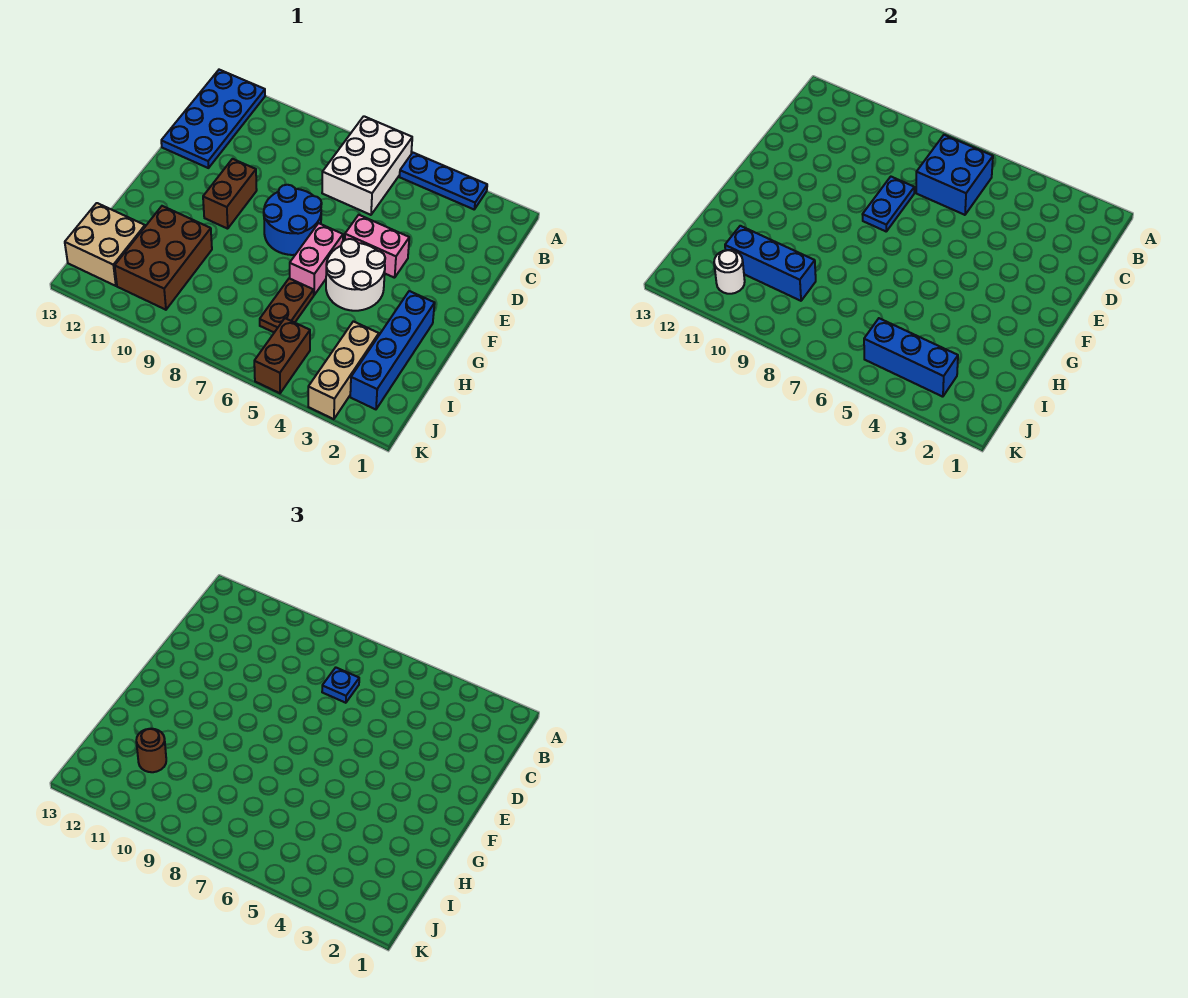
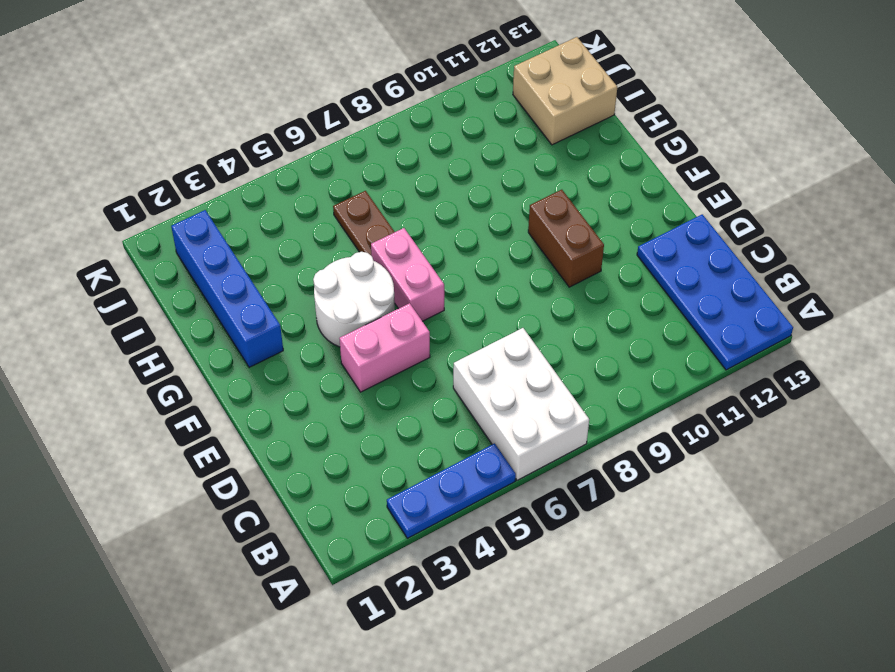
none -> blue 2x2 round brick [264,185,322,255]
none -> brown 2x3 brick [115,206,212,310]
none -> tan 1x3 brick [308,321,379,419]

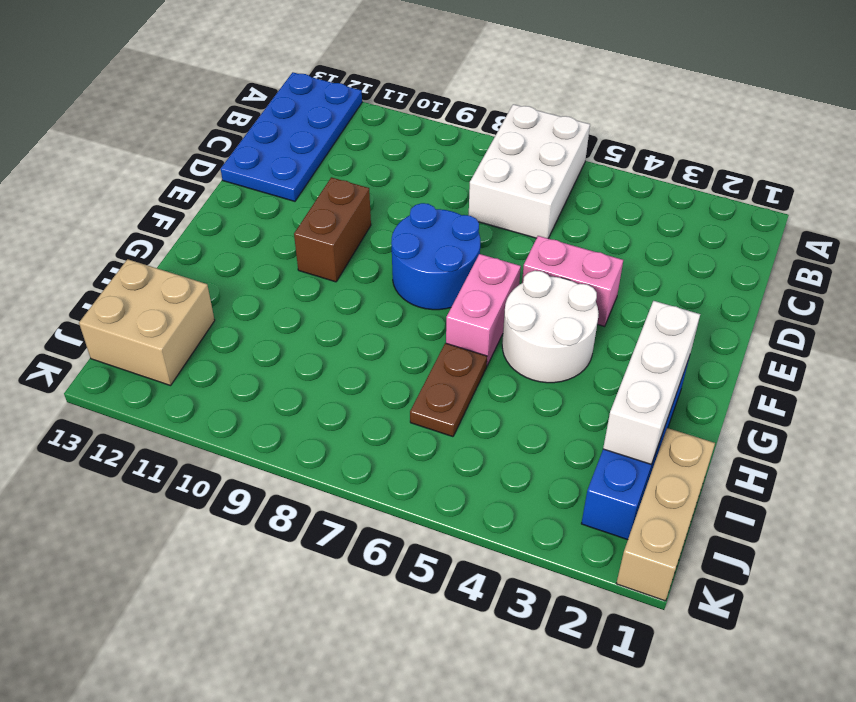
white 1x3 brick [603,301,700,464] -> none
tan 1x3 brick [616,428,715,601] -> tan 1x3 brick moved to [308,321,379,419]
none -> blue 1x3 plate [400,153,487,209]
none -> brown 2x3 brick [115,206,212,310]
none -> brown 1x2 brick [254,318,310,393]

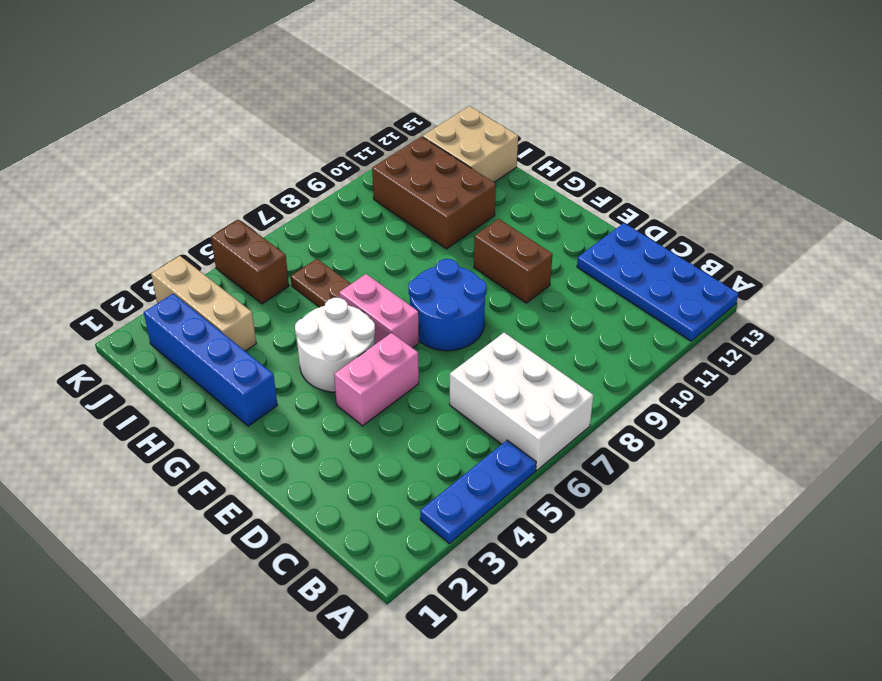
none -> blue 2x2 brick [916,135,993,215]
none -> blue 1x2 plate [862,177,914,231]
none -> blue 1x3 brick [725,226,816,301]

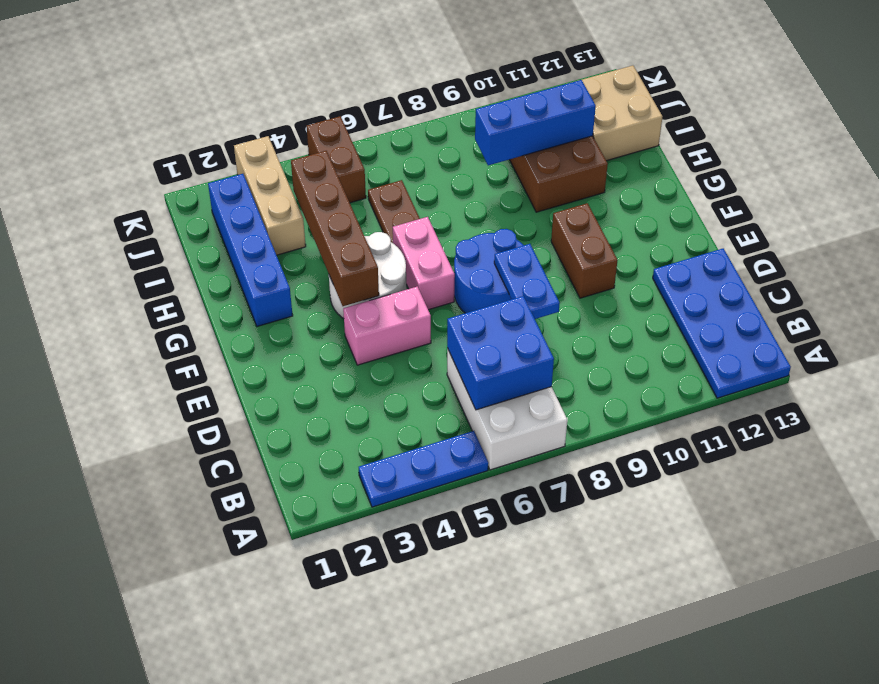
brown 1x4 brick [291,151,379,306] -> none
none -> blue 1x3 brick [864,318,958,397]
none -> white 1x1 round brick [714,250,745,294]
none -> blue 1x1 plate [322,668,359,703]

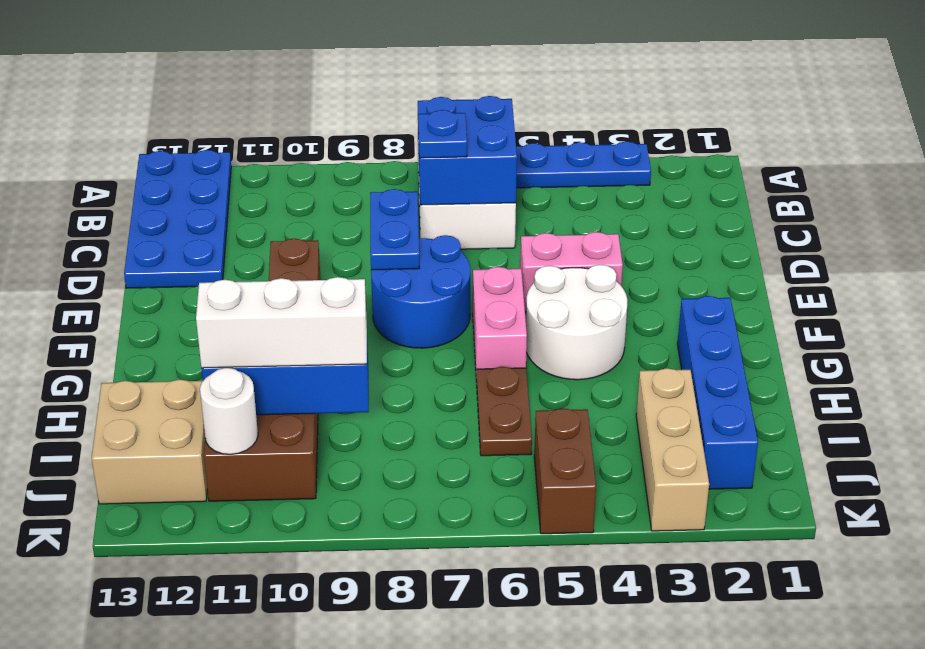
white 1x3 brick [196,277,367,368] -> brown 1x1 round brick [136,729,166,772]
none -> blue 1x3 brick [864,318,958,397]

